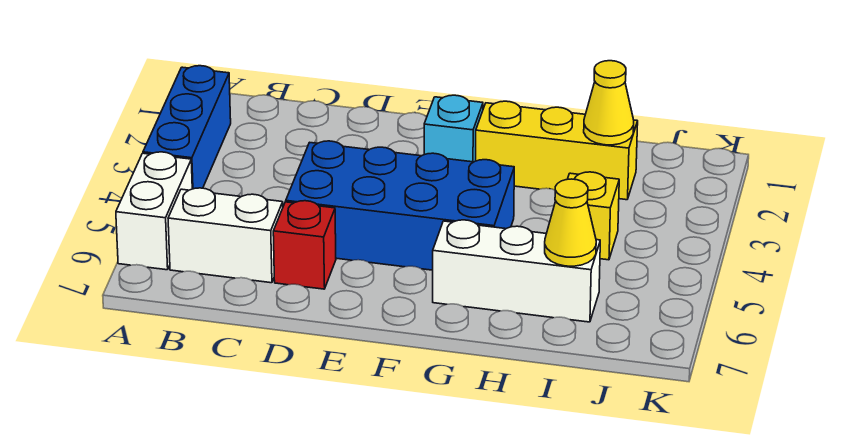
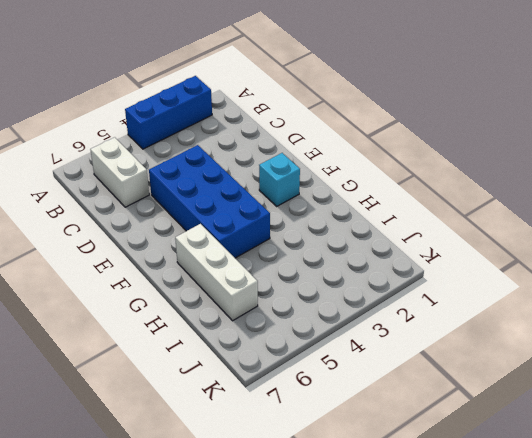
none -> white 1x2 brick [116,152,192,270]
none -> red 1x1 brick [273,201,336,289]

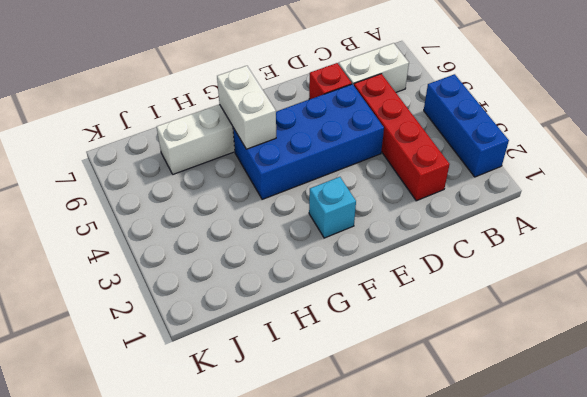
red 1x4 brick [354,74,450,201] -> none
white 1x2 brick [217,66,276,149] -> white 1x2 brick moved to [116,152,192,270]
none -> yellow 1x3 brick [476,101,638,200]
none -> yellow 1x1 brick [568,172,619,260]

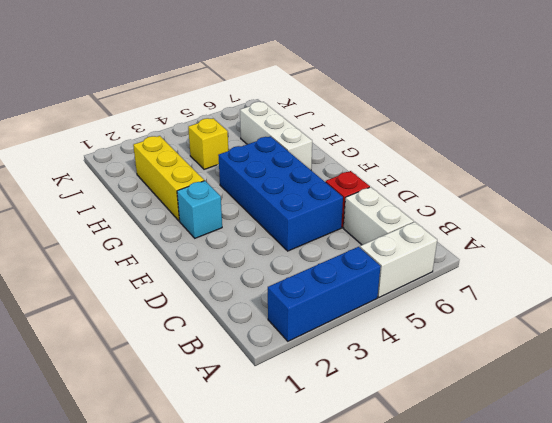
none -> yellow 1x1 cone [584,61,634,145]
none -> yellow 1x1 cone [545,179,596,266]

